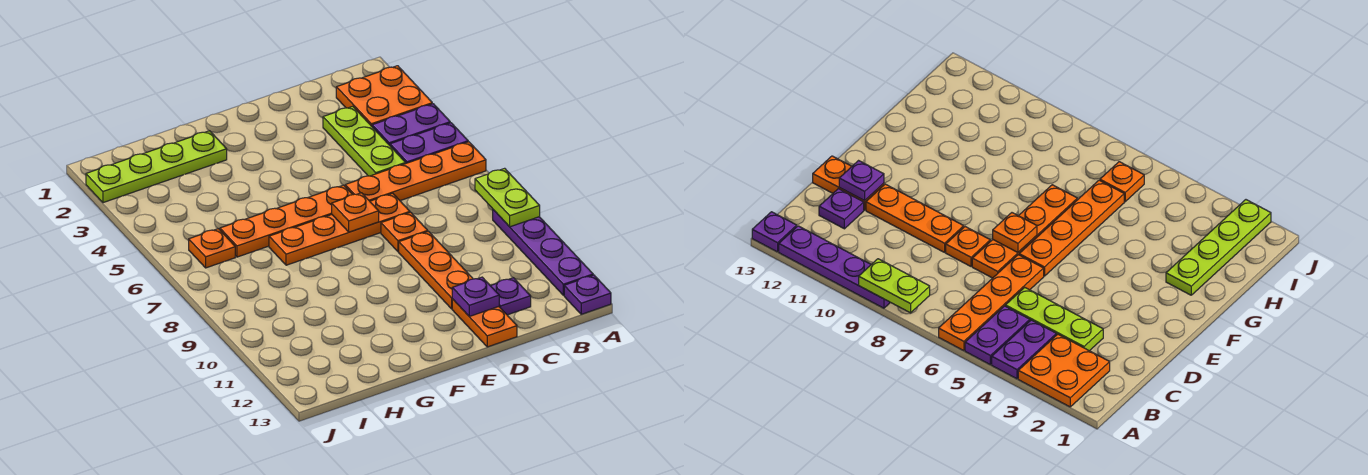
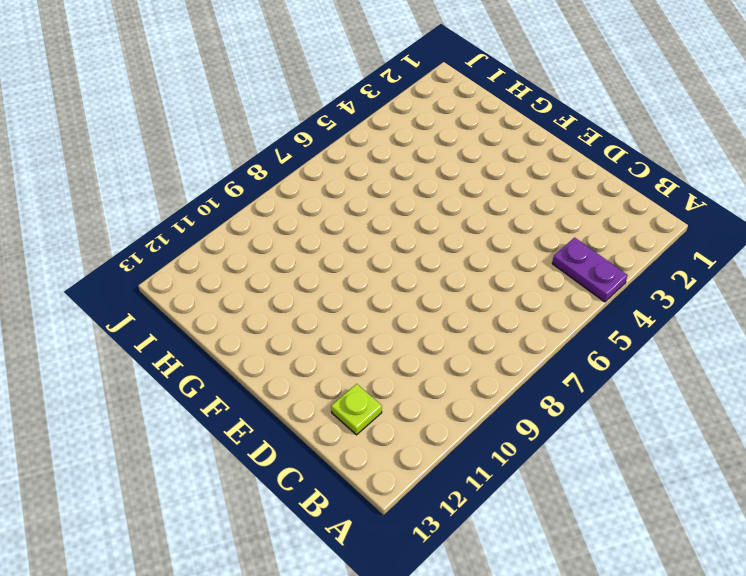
lime 1x1 plate [331,384,382,435] -> purple 1x1 plate [491,278,531,315]
none -> orange 2x2 plate [336,66,432,126]
none -> purple 1x2 plate [390,123,468,163]
none -> orange 1x4 plate [345,142,486,201]

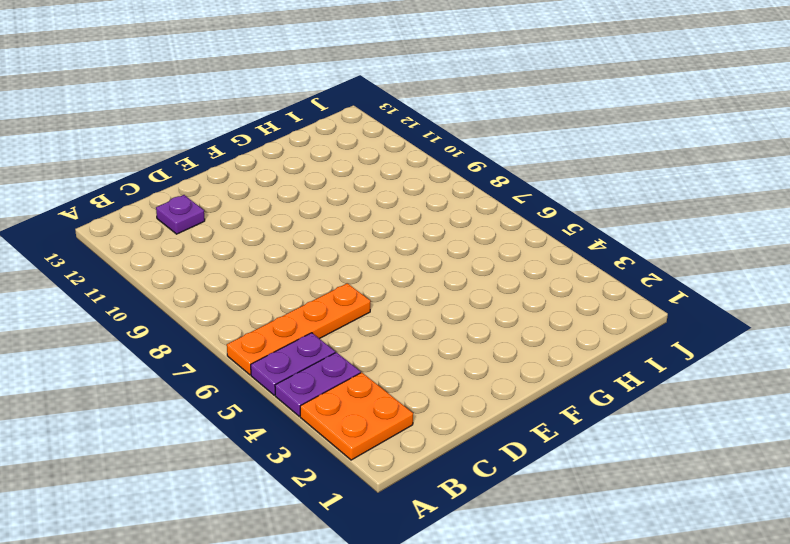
none -> purple 1x4 plate [493,210,593,295]
none -> purple 1x1 plate [564,275,611,314]
none -> lime 1x3 plate [323,106,406,176]

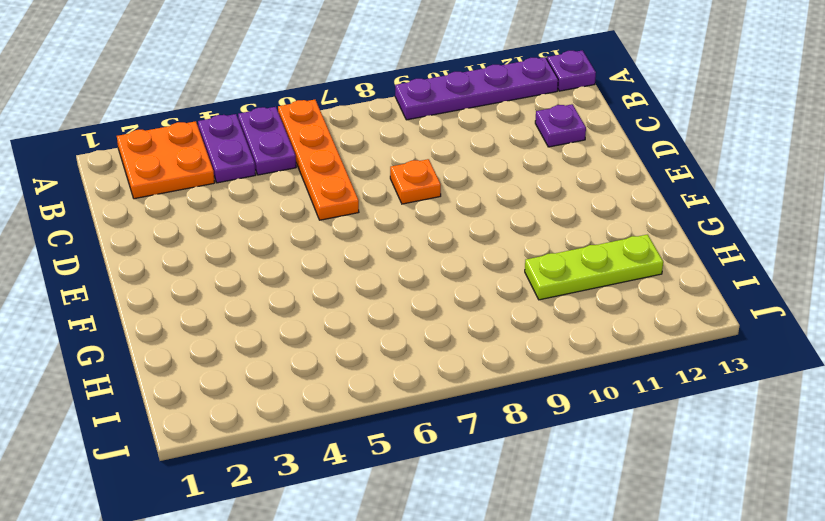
lime 1x3 plate [525,235,663,300] -> lime 1x3 plate moved to [323,106,406,176]
none -> orange 1x4 plate [269,193,410,265]
none -> orange 1x3 plate [399,231,473,309]
none -> orange 1x2 plate [452,299,517,347]

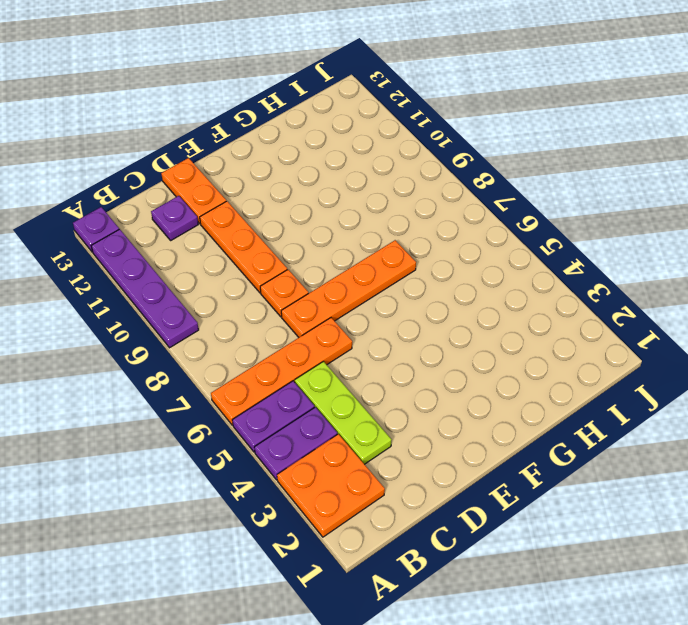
none -> orange 1x4 plate [220,185,353,257]
none -> lime 1x4 plate [86,131,227,203]
none -> orange 1x1 plate [189,229,235,268]

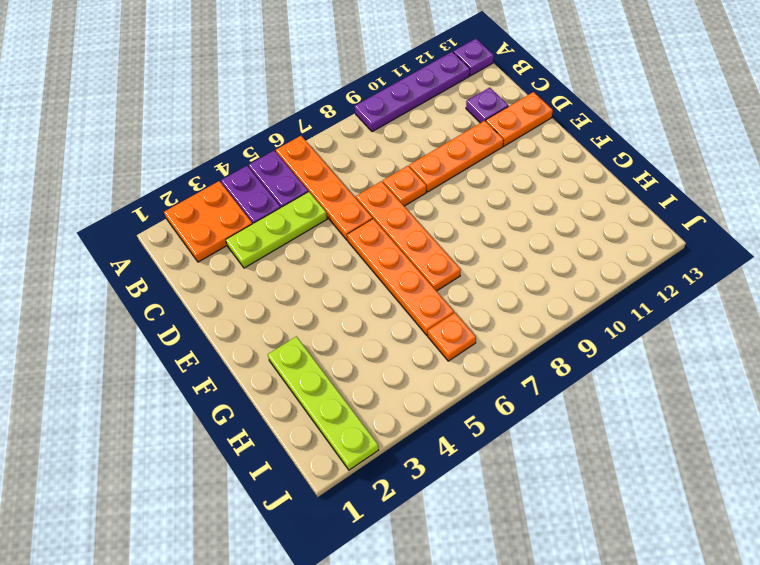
none -> lime 1x2 plate [475,168,540,227]
none -> purple 1x1 plate [452,277,499,316]
none -> orange 1x1 plate [332,193,379,232]

